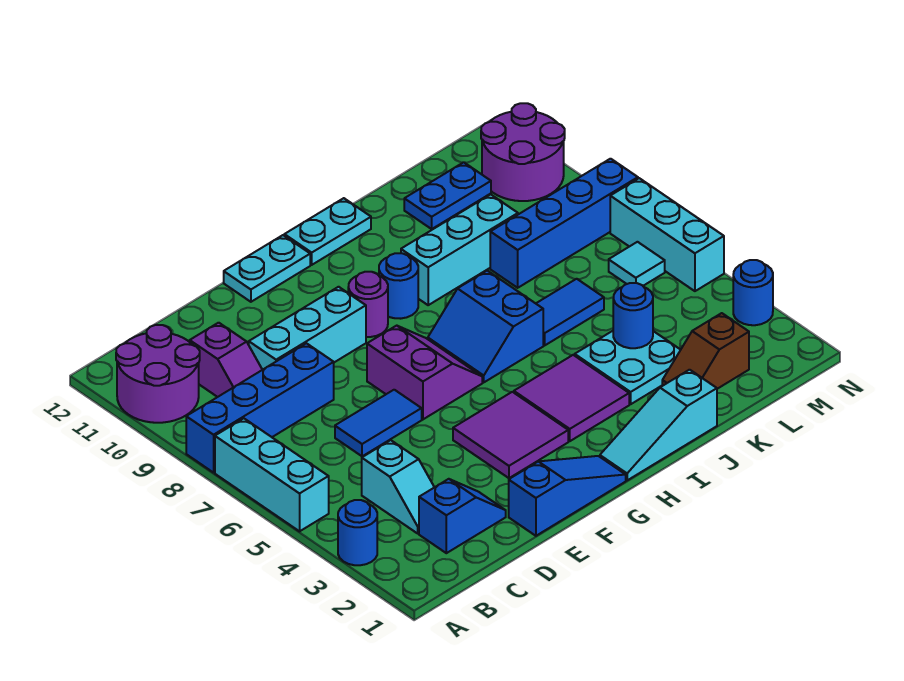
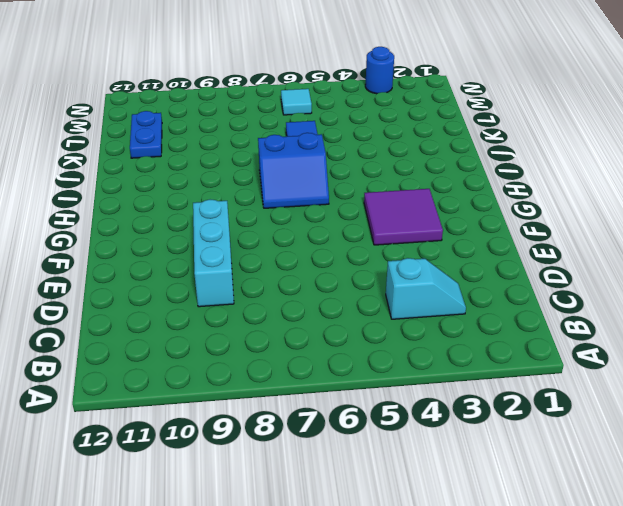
none -> blue 1x1 round brick [338,500,377,565]
none -> cyan 1x3 brick [215,418,329,531]
none -> blue 1x4 brick [186,343,334,473]
none -> purple 2x2 round brick [116,325,200,423]

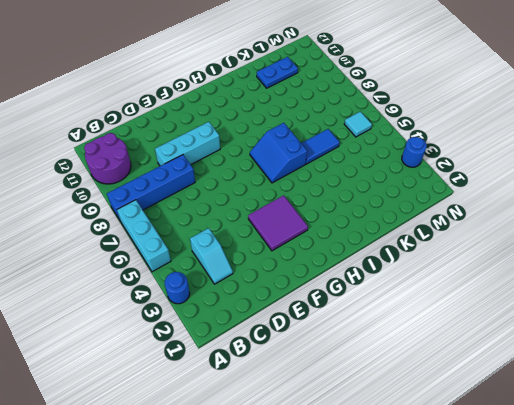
none -> blue 1x2 slope [419,479,506,553]
none -> purple 1x2 slope [190,323,262,397]
none -> blue 1x2 tile [335,390,422,456]
none -> blue 1x3 slope [509,456,626,536]

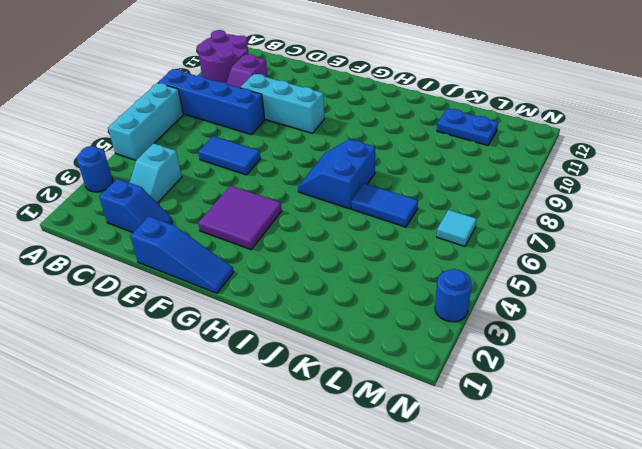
none -> purple 2x2 slope [367,326,482,419]
none -> cyan 1x2 plate [224,235,310,302]
none -> purple 1x1 round brick [348,272,388,337]
none -> cyan 1x3 slope [600,370,717,480]

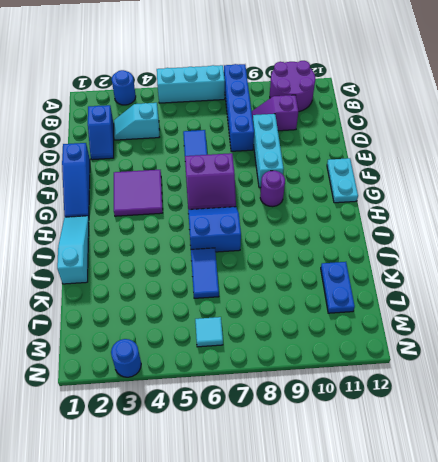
none -> purple 2x2 tile [514,355,629,441]
none -> blue 1x1 round brick [379,253,418,319]
none -> cyan 1x2 plate [284,198,371,265]
none -> cyan 1x3 brick [401,194,518,305]

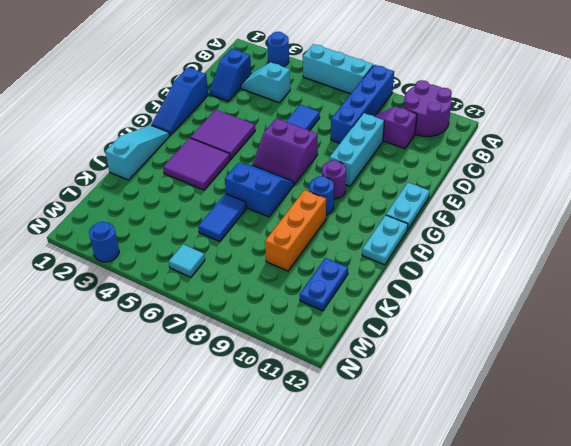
orange 1x3 brick [265,190,326,271] -> cyan 1x3 brick [401,194,518,305]
none -> cyan 2x2 plate [575,331,680,404]
none -> brown 1x2 slope [662,313,749,389]
none -> blue 1x4 brick [490,159,638,288]
none -> purple 2x2 round brick [481,103,565,201]

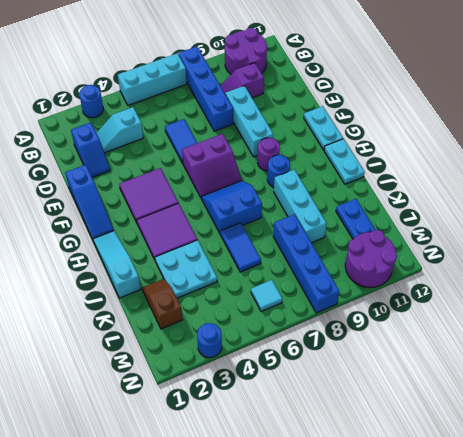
none -> cyan 1x3 brick [610,178,724,291]
none -> blue 1x1 round brick [613,283,653,348]

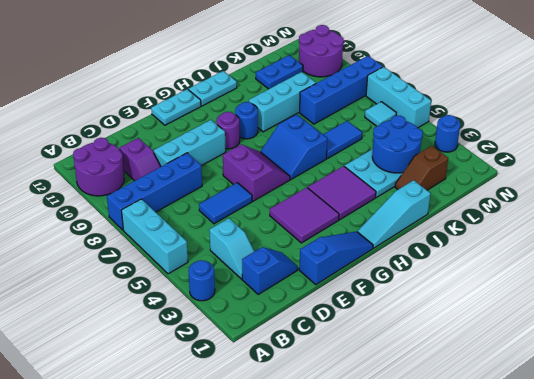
blue 2x2 round brick [372,116,423,173] -> blue 1x1 round brick [613,283,653,348]

